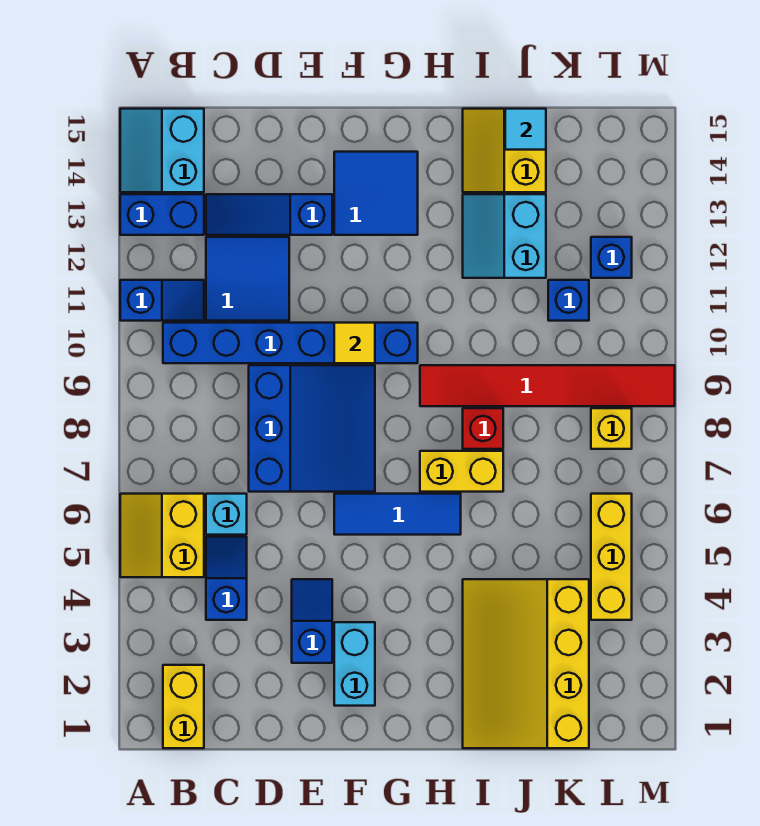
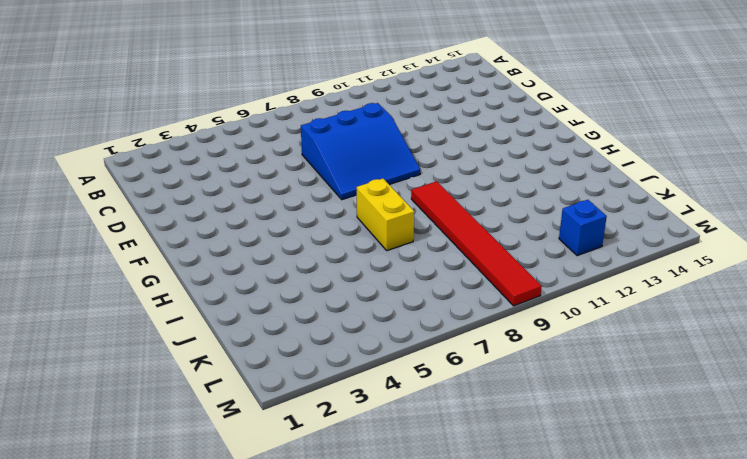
none -> yellow 2x2 slope [120,494,204,577]
none -> blue 1x2 slope [120,280,204,321]
none -> blue 1x2 brick [120,194,204,235]

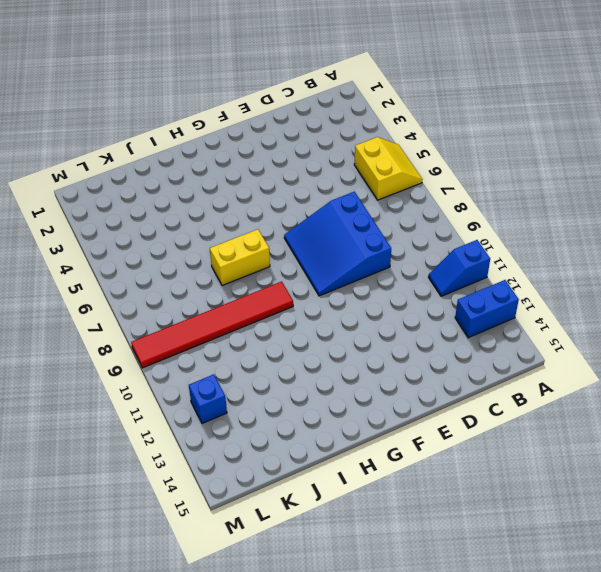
none -> cyan 2x2 slope [120,109,204,192]
none -> yellow 1x2 brick [163,665,204,748]
none -> blue 1x6 brick [163,323,418,363]

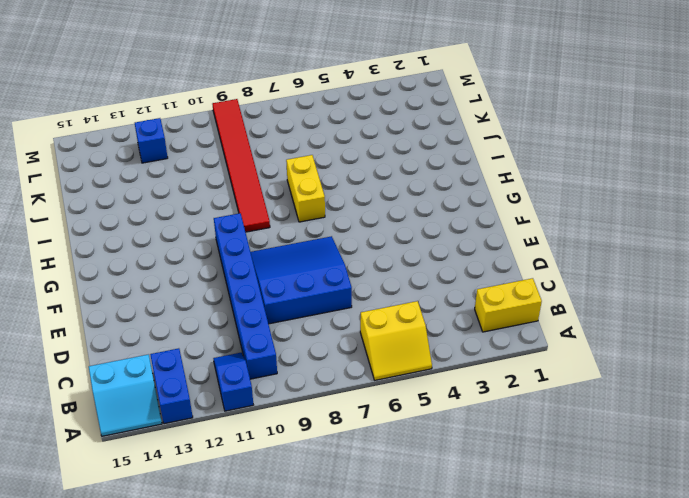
none -> blue 1x2 slope [206,537,247,620]
none -> cyan 1x1 brick [206,494,247,535]
none -> blue 2x2 tile [206,237,289,321]

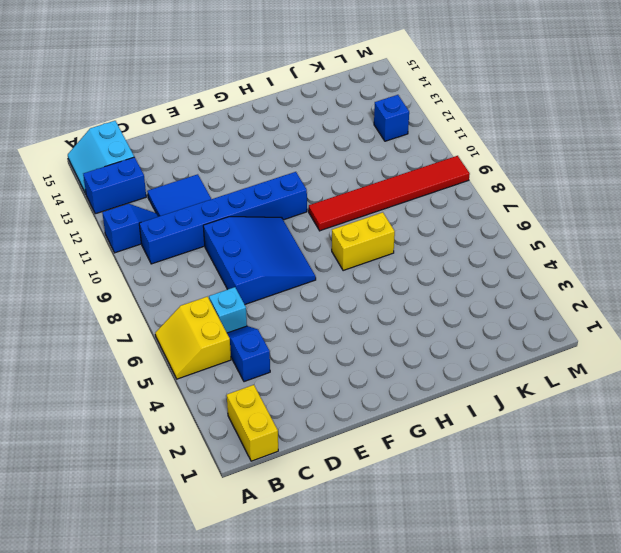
none -> blue 1x3 slope [206,194,332,235]
none -> blue 1x2 slope [292,579,332,663]
none -> cyan 1x2 brick [334,622,375,706]

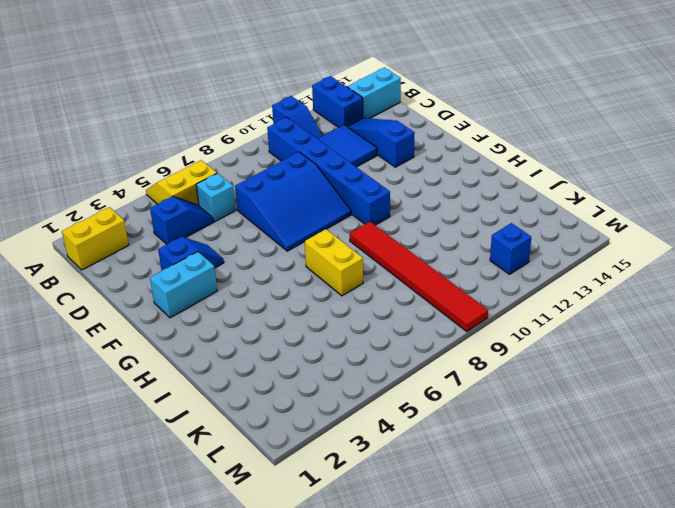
none -> blue 1x3 tile [334,494,461,535]
none -> blue 2x2 tile [334,152,418,235]
none -> yellow 3x4 slope [463,579,589,748]

